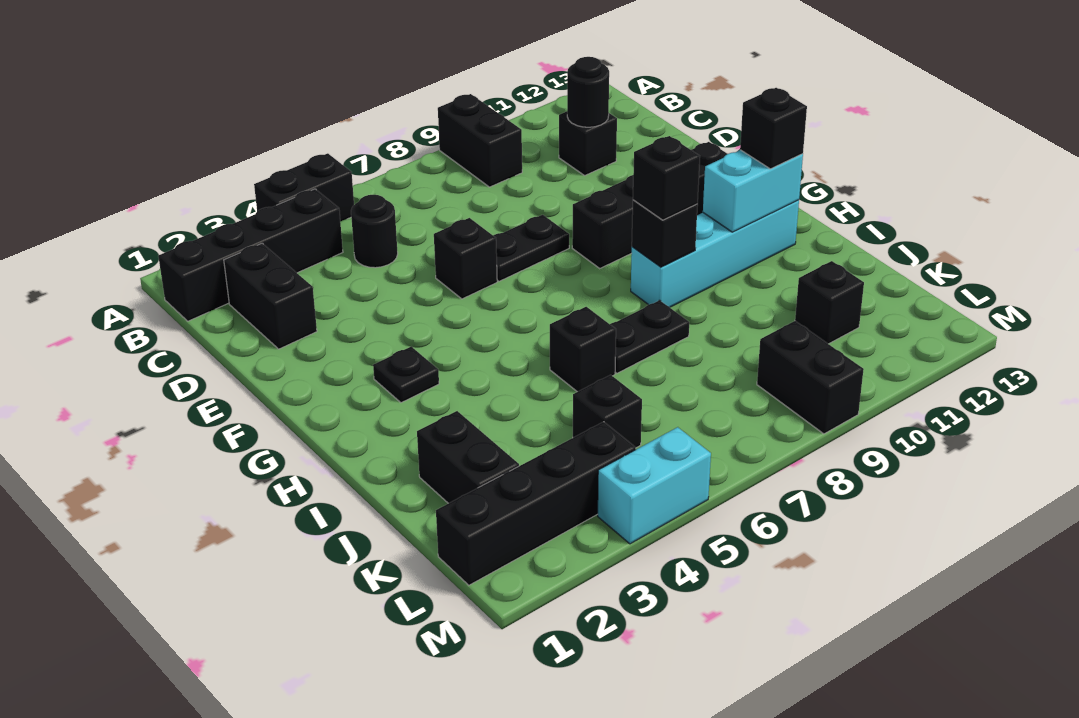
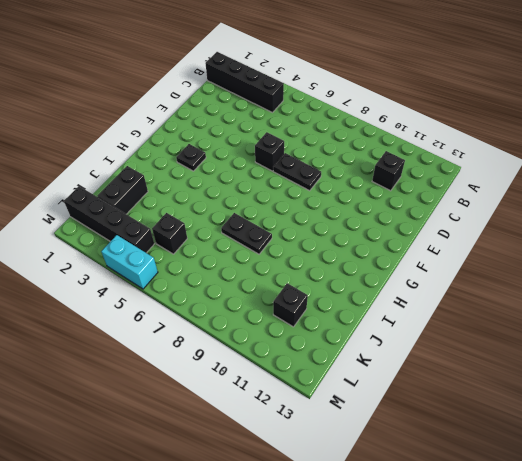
none -> black 1x2 brick [254,153,354,222]
none -> black 1x2 brick [438,94,522,187]
none -> black 1x2 brick [224,243,317,349]

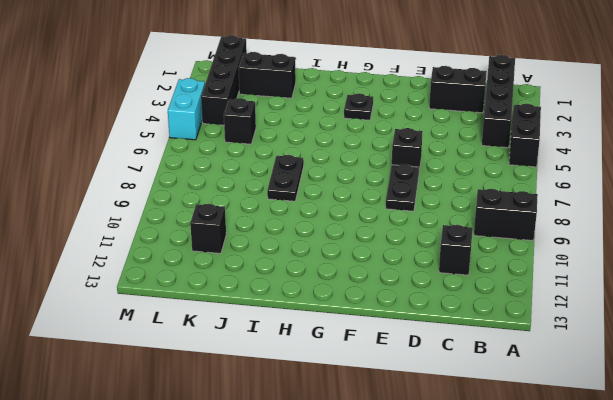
none -> black 1x1 round brick [351,195,398,268]
none -> black 1x4 brick [572,142,727,268]
none -> cyan 1x4 brick [631,200,799,307]

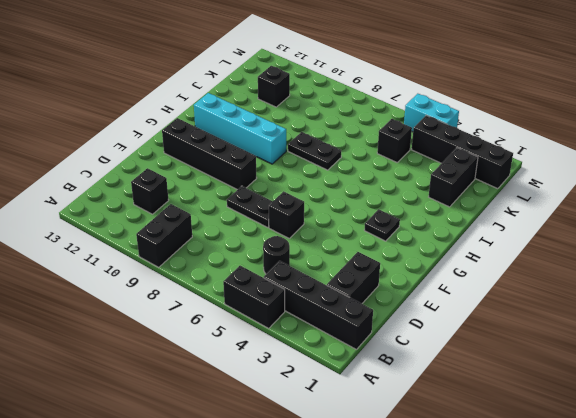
none -> black 1x1 brick [550,307,616,392]
none -> black 1x2 brick [757,321,864,434]
none -> black 1x1 round brick [567,57,609,127]

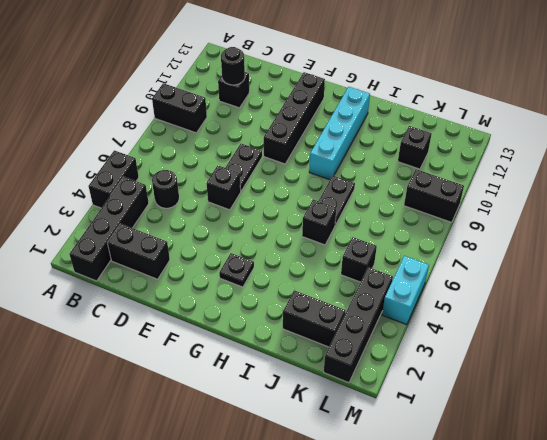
none -> black 1x1 brick [632,200,698,267]
none -> cyan 1x2 brick [703,150,803,232]
none -> black 1x1 brick [633,136,700,220]

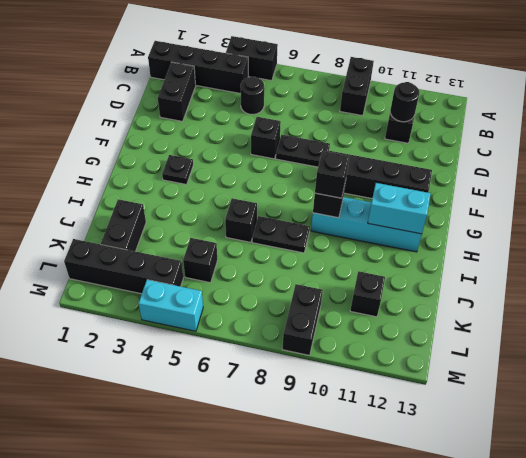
none -> black 1x1 brick [740,88,807,169]

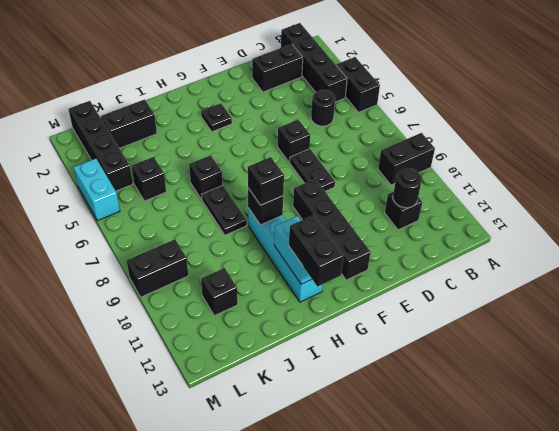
black 1x2 brick [289,215,344,287] -> black 1x1 brick [740,88,807,169]

